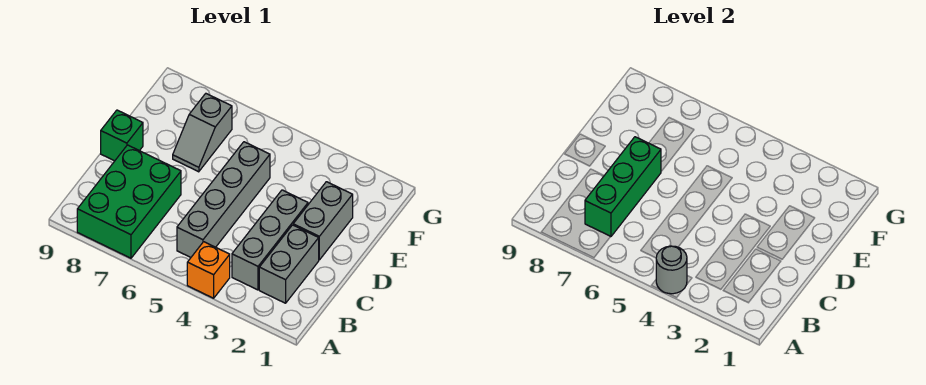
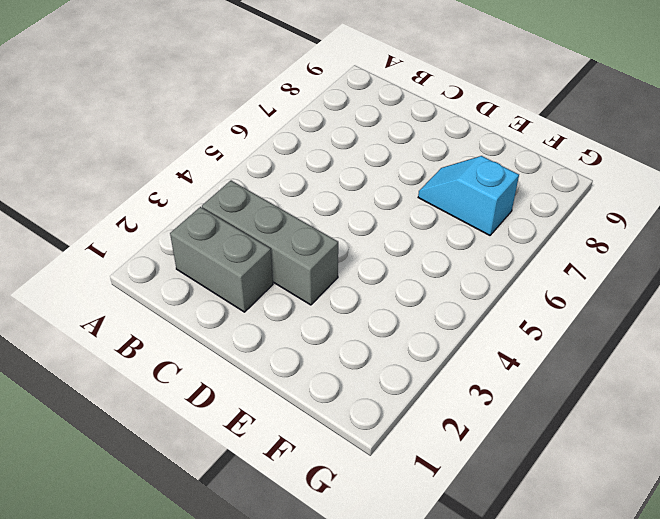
cyan 1x2 slope [418,156,519,235] -> grey 1x2 slope [173,94,232,172]
none -> orange 1x1 brick [187,242,230,298]
none -> green 2x3 brick [77,145,181,258]

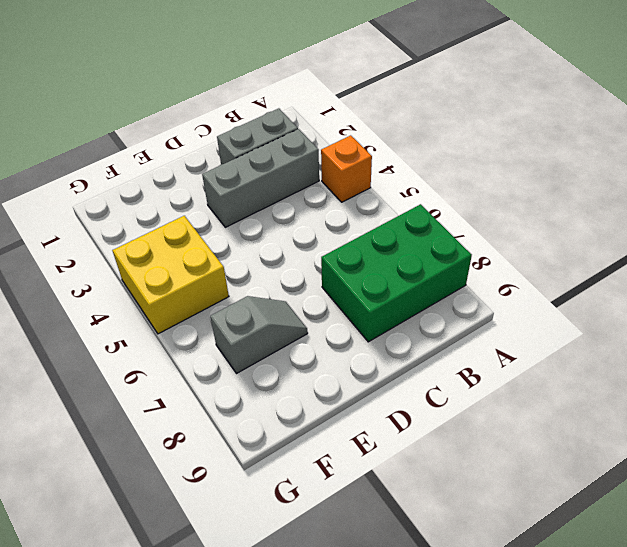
yellow 2x2 brick [112,216,229,334] -> none
none -> grey 1x4 brick [177,142,270,257]
none -> grey 1x2 brick [293,182,353,260]

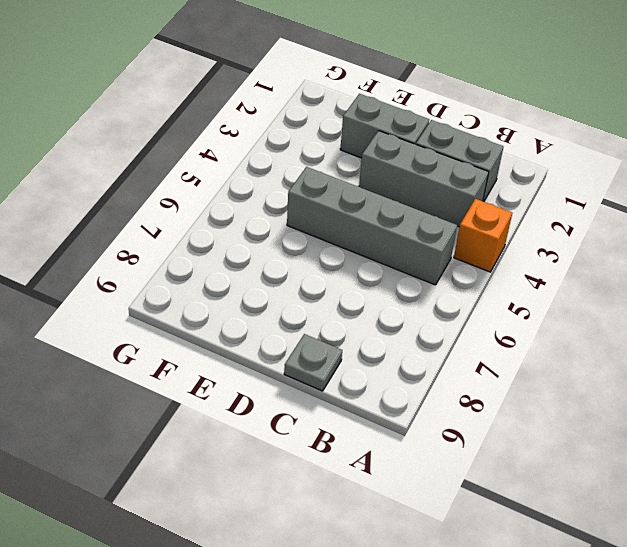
grey 1x1 plate [284,334,342,391] -> none
none -> green 2x3 brick [77,145,181,258]
none -> green 1x1 brick [101,110,143,161]

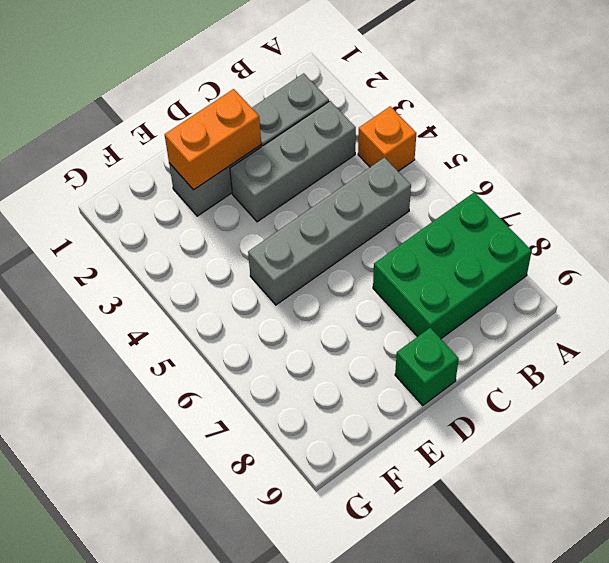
orange 1x2 brick [165,89,261,190] -> none
none -> grey 1x2 slope [173,94,232,172]
none -> grey 1x1 round brick [656,246,687,294]

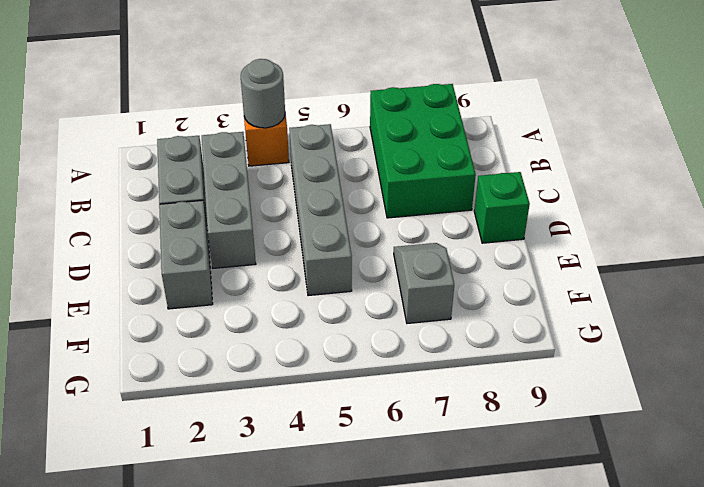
none -> green 1x3 brick [585,137,661,237]

